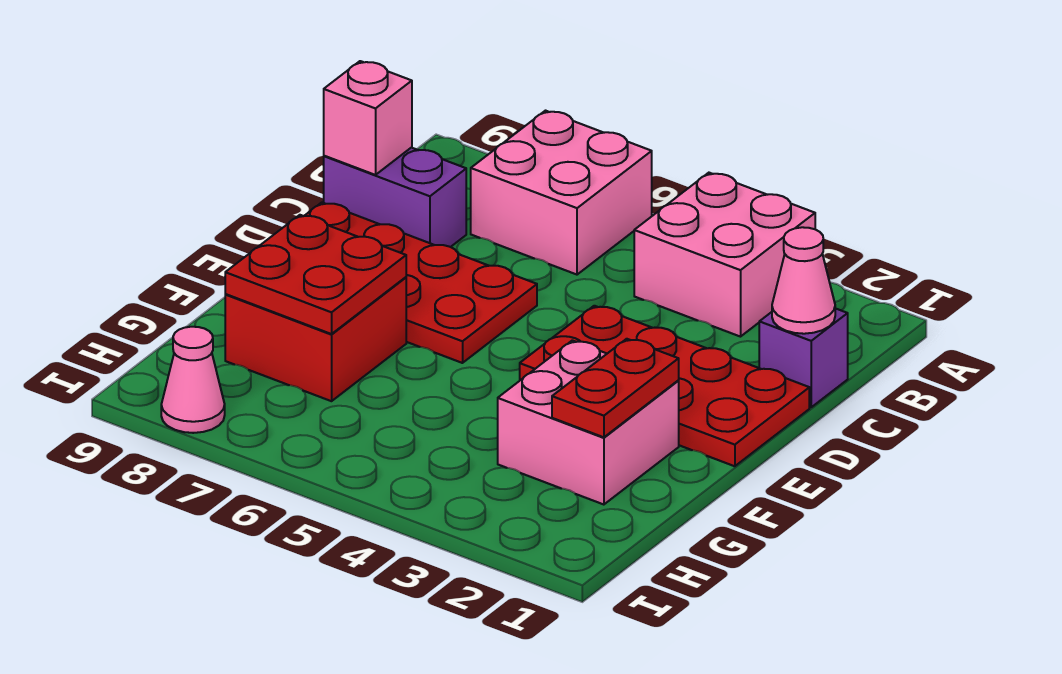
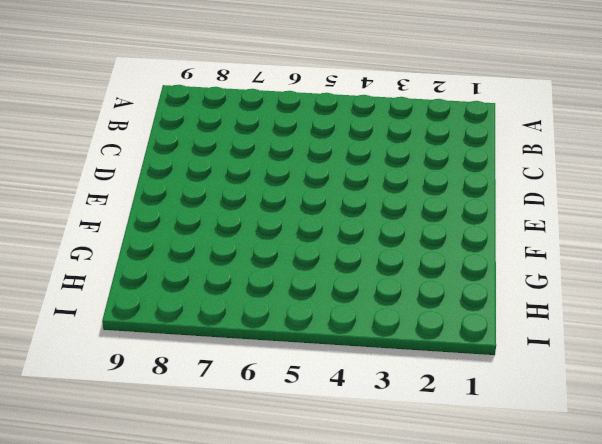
none -> pink 2x2 brick [634,173,815,337]
none -> pink 2x2 brick [471,111,652,275]
none -> purple 1x1 brick [759,308,848,407]

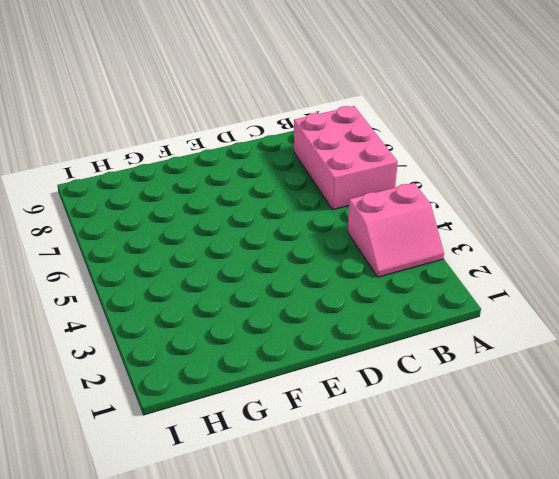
pink 2x2 slope [348,183,444,277] -> pink 2x2 brick [634,173,815,337]
pink 2x3 brick [294,106,398,210] -> pink 2x2 brick [471,111,652,275]
none -> purple 1x1 brick [759,308,848,407]
none -> purple 1x2 brick [324,148,466,247]
none -> red 2x4 plate [520,306,809,466]

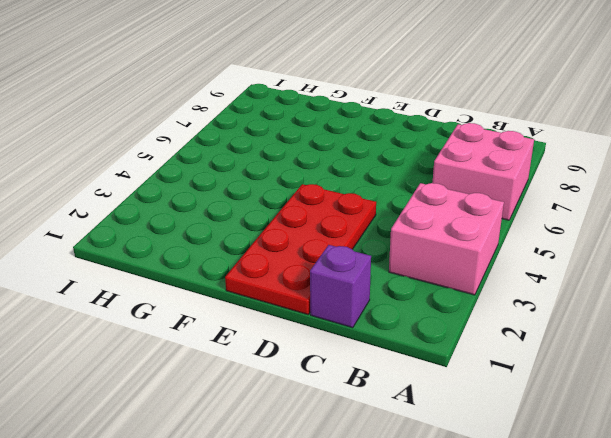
none -> purple 1x2 brick [324,148,466,247]
none -> red 2x4 plate [305,203,537,363]
none -> pink 2x2 brick [498,340,679,505]

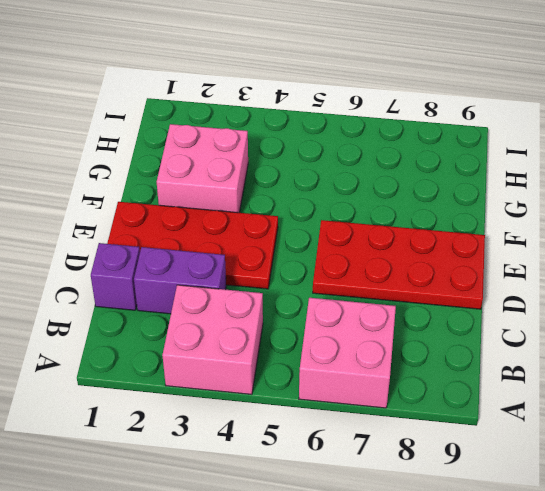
purple 1x2 brick [134,247,226,314] -> purple 1x2 brick moved to [324,148,466,247]
none -> red 2x2 brick [225,277,406,401]
none -> pink 1x1 cone [161,327,225,433]
none -> pink 1x1 cone [772,227,835,334]

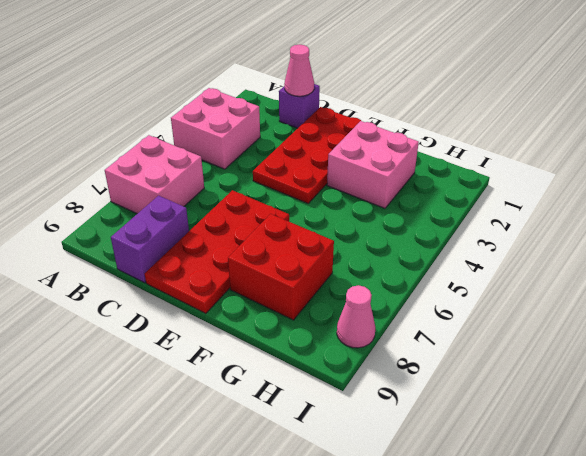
none -> pink 1x1 brick [324,61,412,175]
none -> red 1x2 plate [552,339,679,437]
none -> red 2x2 plate [225,215,406,334]

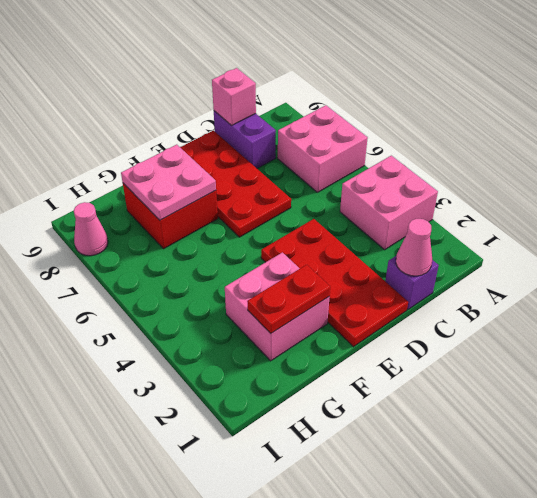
pink 2x2 plate [121,145,216,220] -> red 2x2 plate [225,215,406,334]

